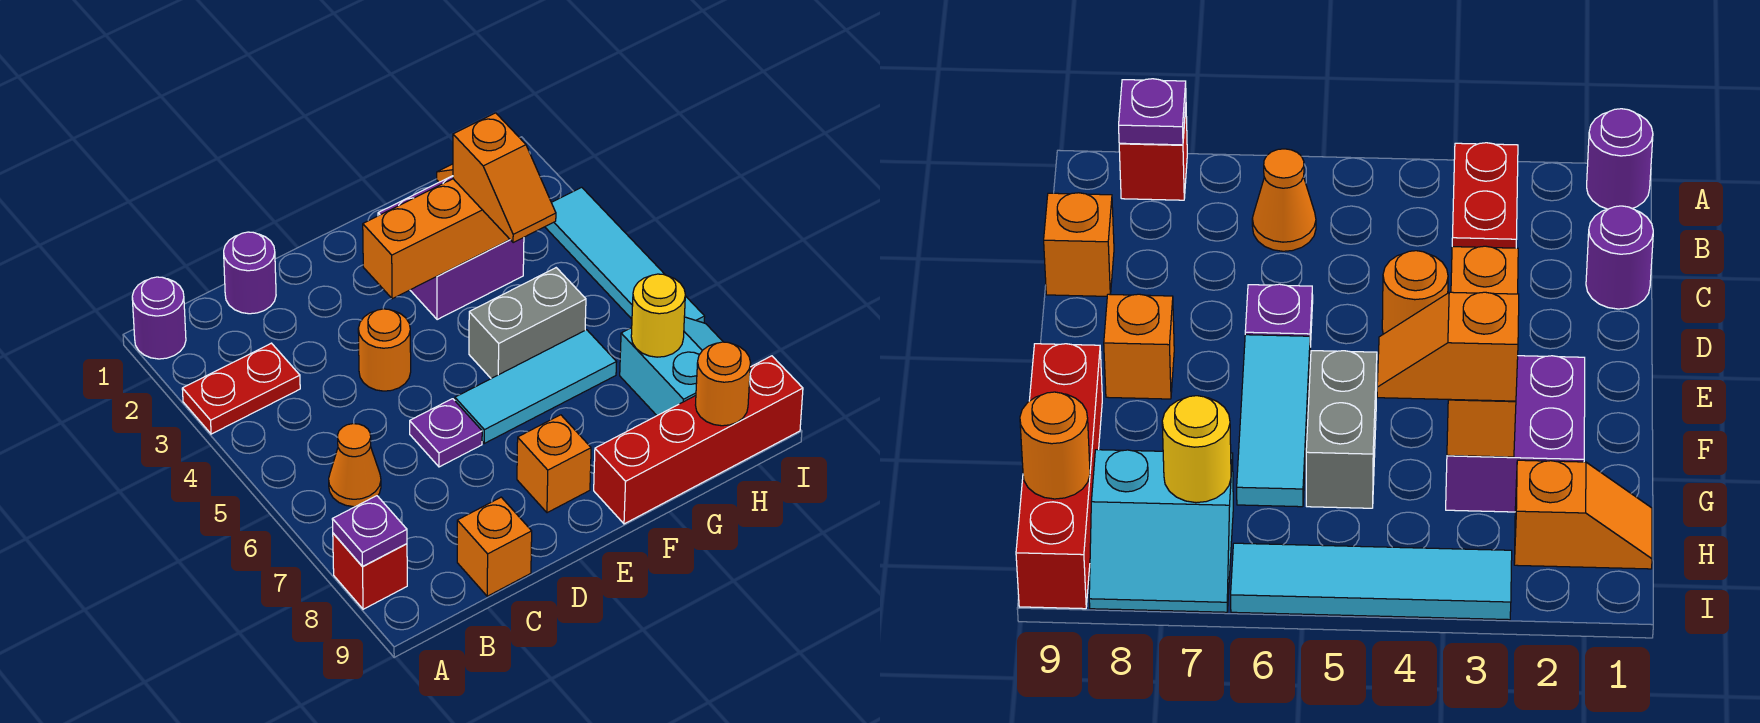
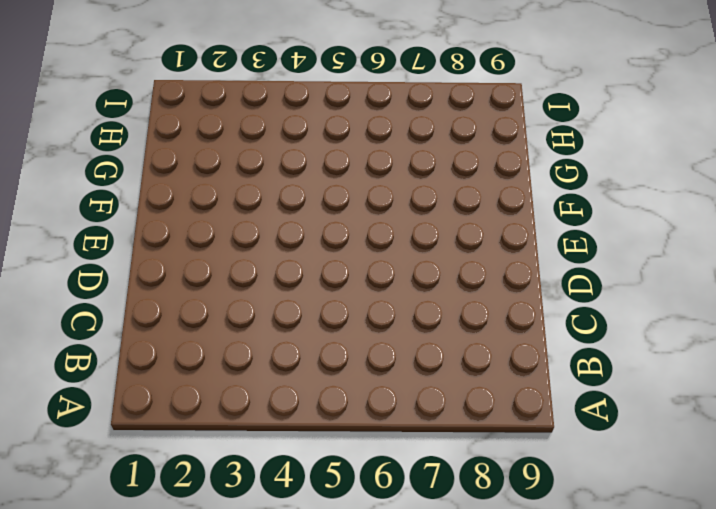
none -> purple 1x1 round brick [132,277,186,359]
none -> red 1x2 plate [182,343,300,434]
none -> red 1x1 brick [333,533,407,609]

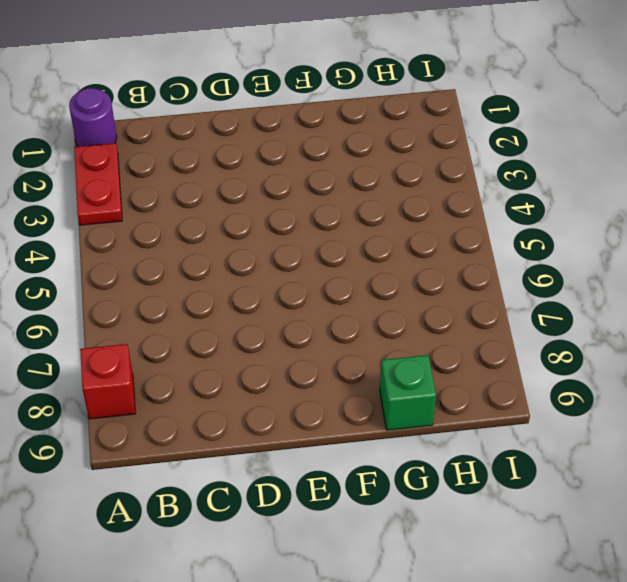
red 1x2 plate [74,143,122,225] -> red 1x2 plate turned to [182,343,300,434]
green 1x1 brick [380,355,436,430] -> red 1x4 brick [594,356,803,524]
none -> orange 1x1 cone [329,424,381,507]
none -> purple 1x1 round brick [224,232,276,314]
none -> orange 1x1 brick [457,497,532,596]

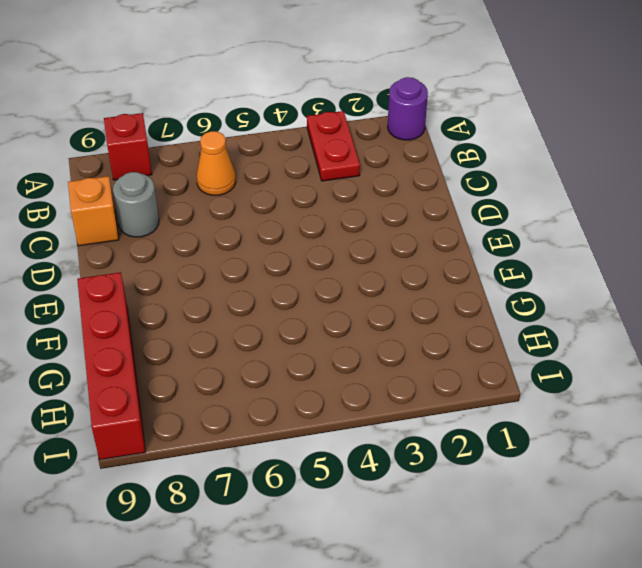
grey 1x1 round brick [113,172,159,237] -> none
none -> purple 1x1 round brick [224,232,276,314]
none -> orange 1x1 round brick [358,309,411,391]
none -> purple 1x1 plate [410,399,482,467]

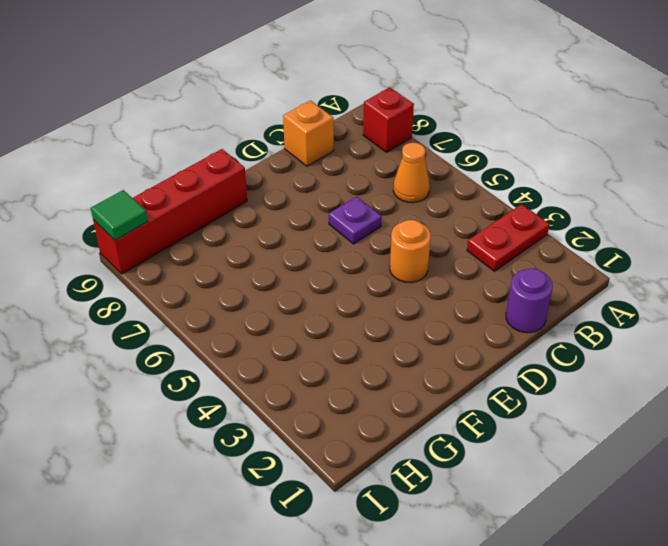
green 1x1 tile [91,190,148,240] -> none
none -> purple 1x1 round brick [132,277,186,359]
none -> cyan 1x3 tile [455,330,616,443]
none -> orange 1x1 brick [517,415,591,513]

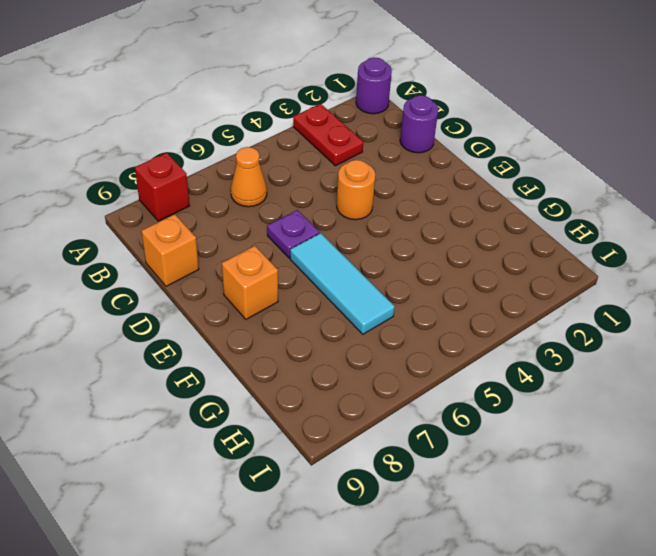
none -> purple 2x2 brick [378,176,524,320]
none -> grey 1x2 brick [469,268,586,378]
none -> red 1x4 brick [594,356,803,524]

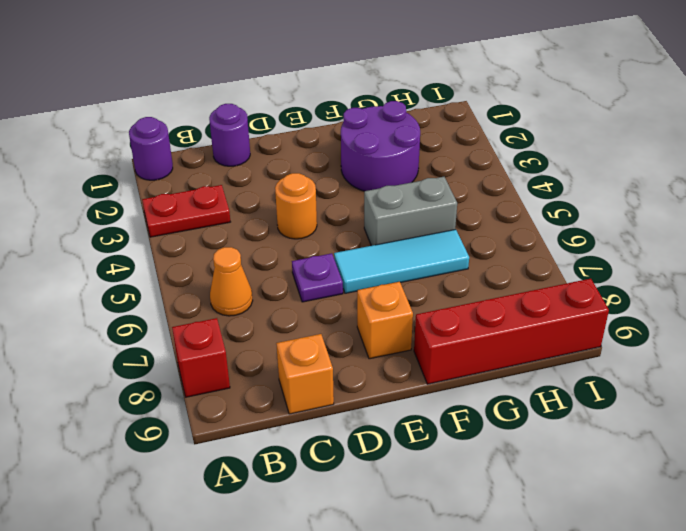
purple 2x2 round brick [341,101,420,191] -> purple 2x2 brick [378,176,524,320]
none -> orange 1x2 slope [1514,460,1652,569]
none -> cyan 2x2 slope [620,317,723,415]
none -> cyan 1x4 tile [545,187,705,323]

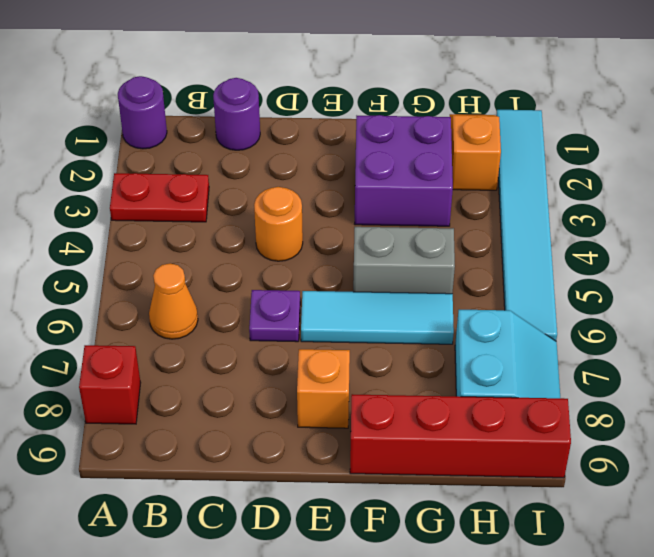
cyan 1x6 tile [496,110,557,341] -> cyan 1x4 tile [545,187,705,323]
none -> orange 1x1 brick [457,497,532,596]
none -> purple 1x1 plate [332,496,407,566]
none -> orange 1x3 brick [363,179,510,299]

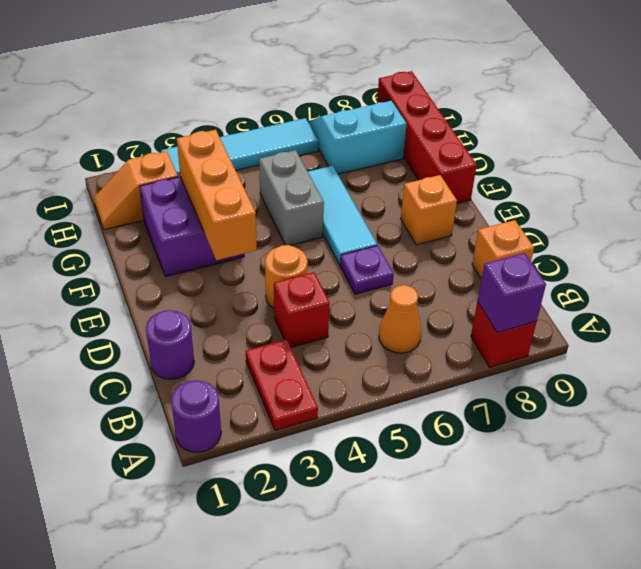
purple 1x1 brick [477,253,546,333] -> purple 1x1 plate [332,496,407,566]
red 1x1 brick [274,272,330,347] -> none
none -> yellow 1x1 round brick [631,274,685,357]
none -> orange 1x1 round brick [696,342,751,426]
none -> orange 1x2 slope [453,113,556,243]

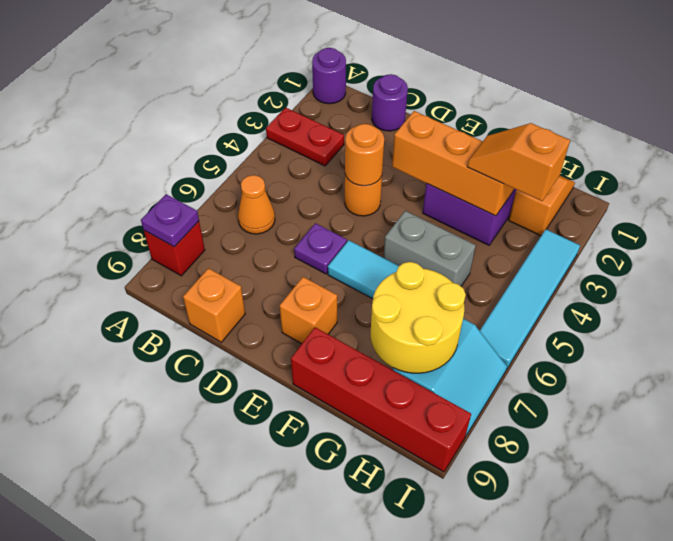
orange 1x1 round brick [345,124,384,186] -> orange 1x1 round brick moved to [696,342,751,426]
orange 1x2 slope [467,123,570,201] -> orange 1x2 slope turned to [453,113,556,243]
yellow 2x2 round brick [371,262,466,373] -> yellow 1x1 round brick [631,274,685,357]

